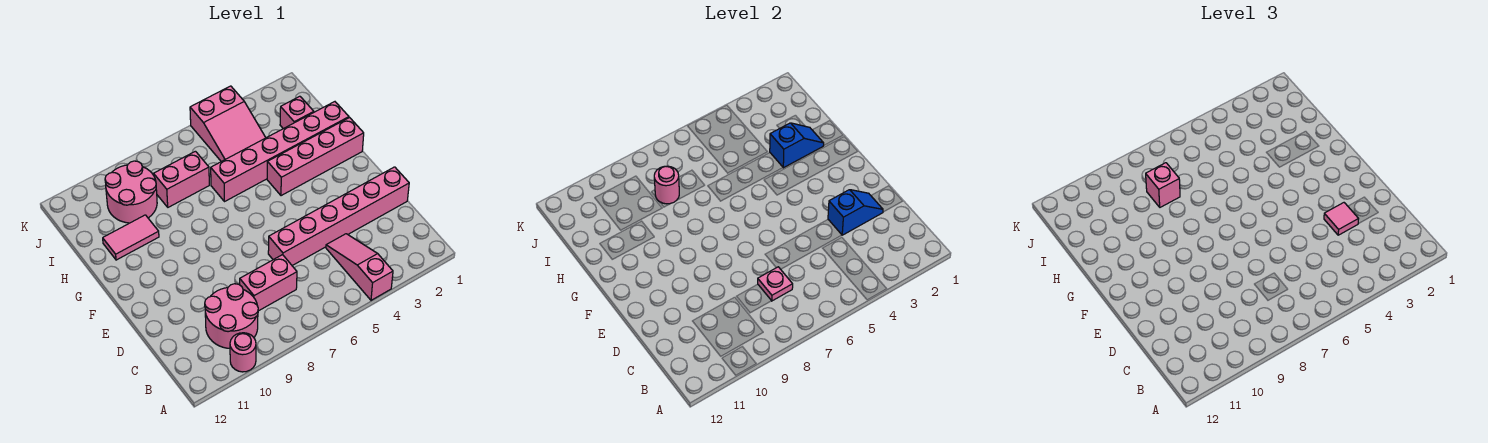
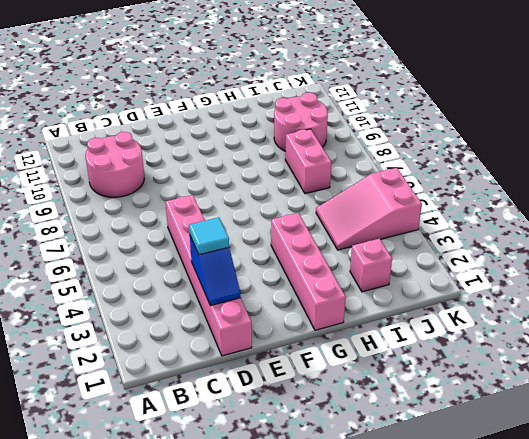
cyan 1x1 tile [189,217,229,255] -> pink 1x1 tile [1324,203,1358,235]
none -> pink 1x3 slope [326,234,393,300]
none -> pink 1x1 round brick [230,333,256,372]
none -> pink 1x2 brick [240,255,297,311]

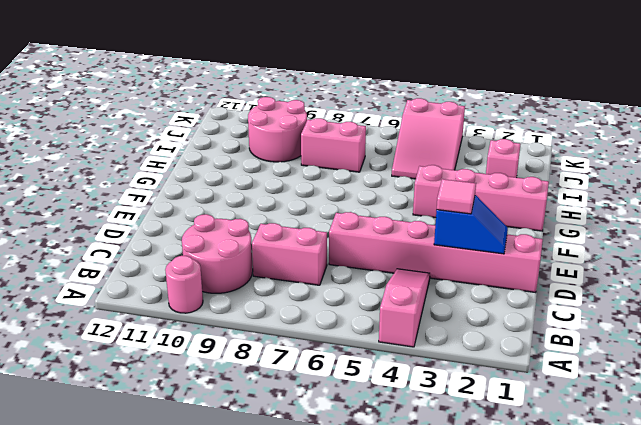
none -> pink 1x6 brick [211,102,349,202]
none -> pink 1x2 tile [103,215,159,260]
none -> pink 1x1 plate [758,267,793,301]

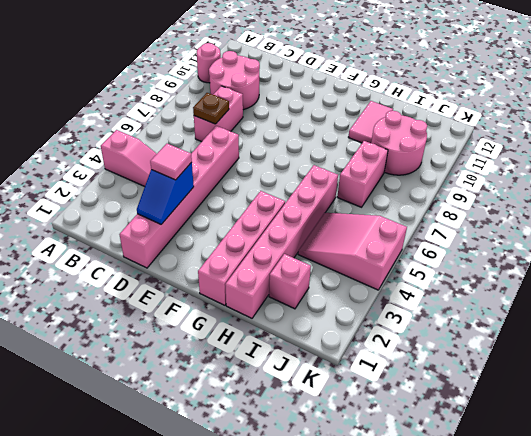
brown 1x1 plate [193,93,229,124] -> pink 1x1 plate [758,267,793,301]
none -> blue 1x2 slope [770,123,824,168]
none -> pink 1x1 round brick [654,166,679,204]
none -> pink 1x1 brick [1146,163,1180,207]

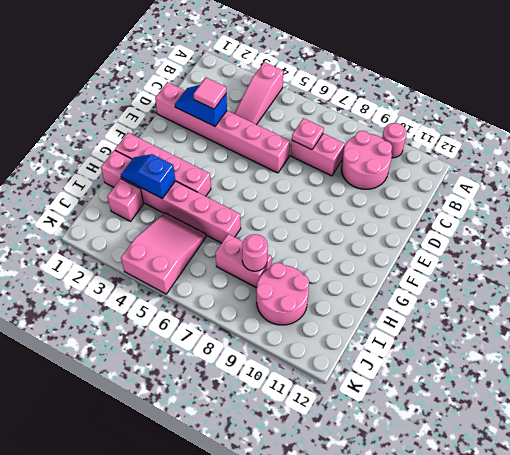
none -> pink 1x2 tile [103,215,159,260]
none -> pink 1x1 brick [1146,163,1180,207]

